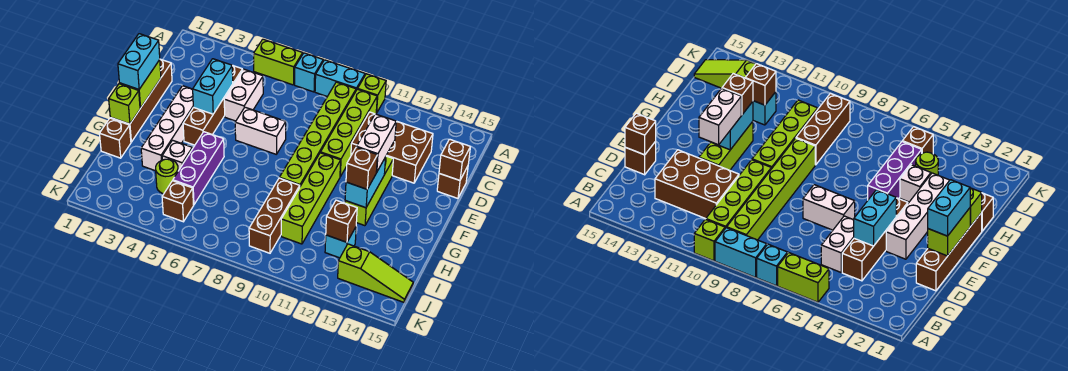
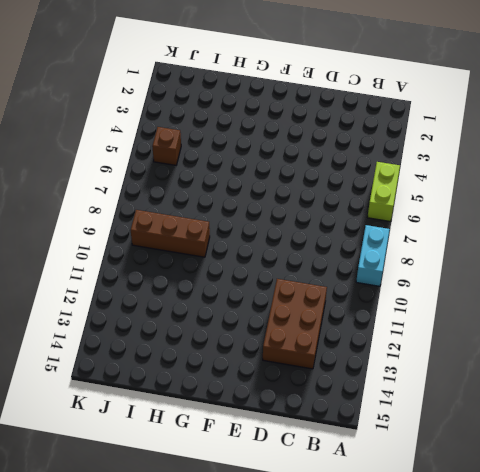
none -> cyan 1x1 brick [295,53,323,92]
none -> lime 1x1 brick [358,74,386,113]
none -> lime 1x6 brick [279,82,356,186]
none -> lime 1x4 brick [321,89,377,177]

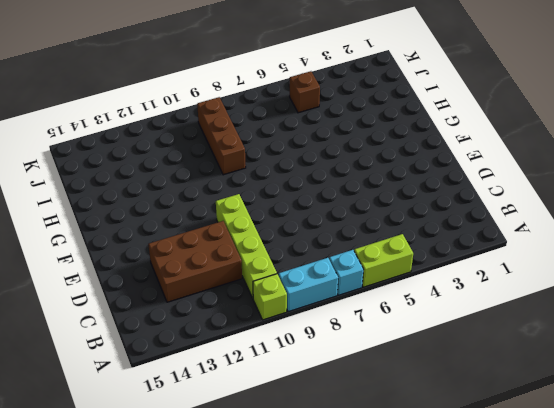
none -> lime 1x6 brick [279,82,356,186]
none -> brown 1x4 brick [183,65,243,145]
none -> white 1x2 brick [224,69,263,121]
none -> brown 1x4 brick [110,59,172,142]

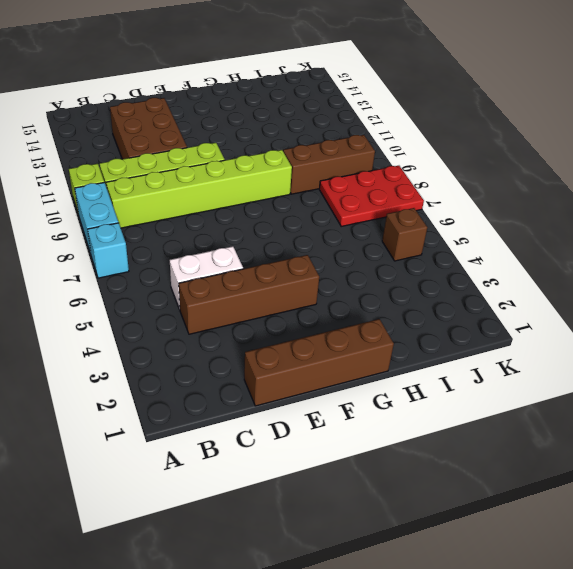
red 2x3 plate [319,166,424,226] -> none
none -> lime 1x2 brick [254,39,303,85]
none -> brown 1x1 brick [437,166,468,198]
none -> white 1x4 brick [141,86,193,171]
none -> white 1x2 brick [235,107,286,154]

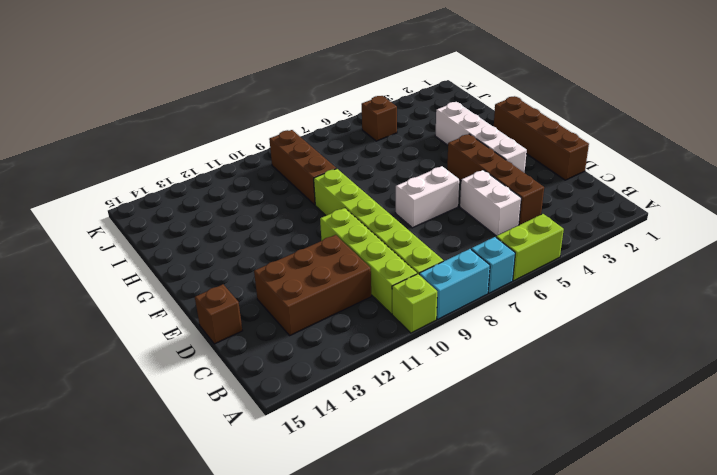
none -> lime 1x3 brick [345,156,393,226]
none -> lime 1x4 brick [281,153,341,244]
none -> purple 1x3 brick [173,132,224,205]
none -> brown 1x1 brick [100,118,131,158]

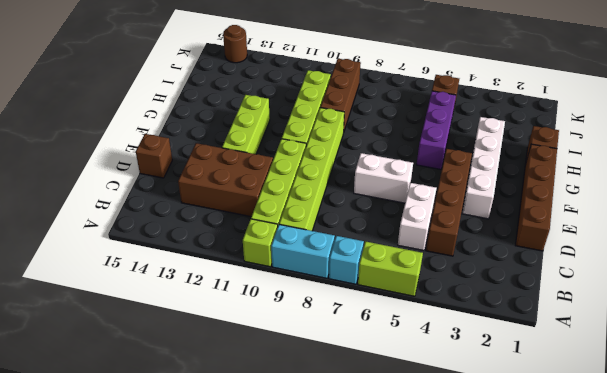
brown 1x1 round brick [223,25,247,63] -> none
none -> white 1x1 brick [162,140,192,171]
none -> lime 1x1 round brick [156,159,178,194]
none -> cyan 1x1 brick [325,227,356,258]
none -> lime 1x3 slope [338,244,413,302]

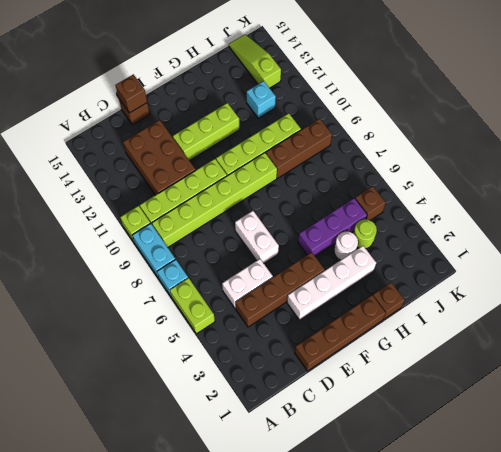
white 1x1 round brick [334,232,358,260] -> white 1x1 brick [162,140,192,171]
none -> cyan 1x2 brick [193,59,233,114]
none -> lime 1x2 brick [119,60,161,108]
none -> cyan 1x2 brick [345,157,386,208]
none -> lime 1x1 brick [109,84,140,124]

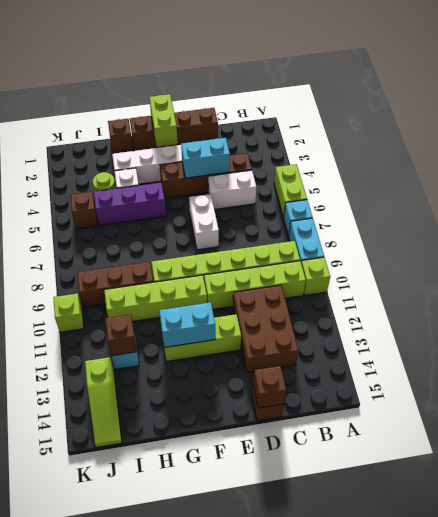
lime 1x2 brick [149,94,178,147] -> lime 1x2 brick turned to [119,60,161,108]
lime 1x1 brick [53,293,84,332] -> lime 1x1 brick moved to [109,84,140,124]
none -> cyan 1x2 brick [118,34,160,89]
none -> white 1x2 brick [357,114,396,172]
none -> brown 1x1 brick [346,147,378,189]

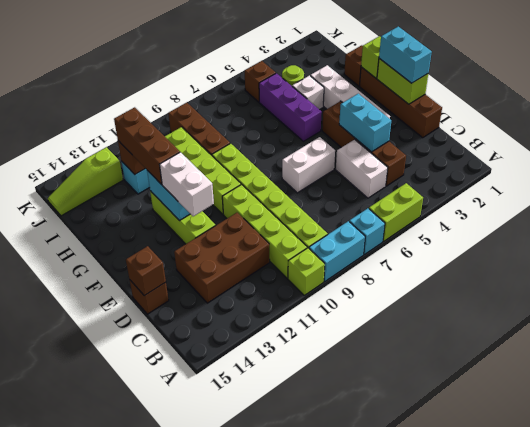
brown 1x3 brick [114,107,180,184] -> brown 1x1 brick [346,147,378,189]

